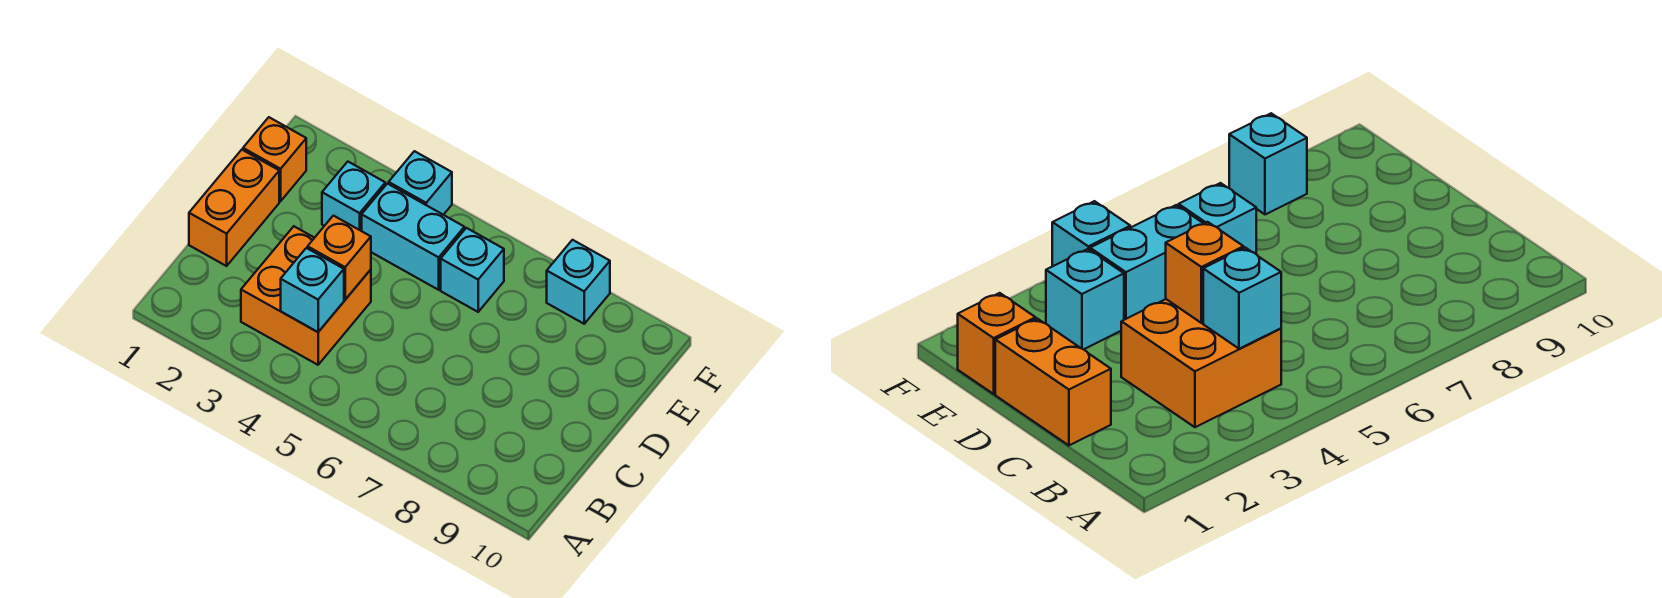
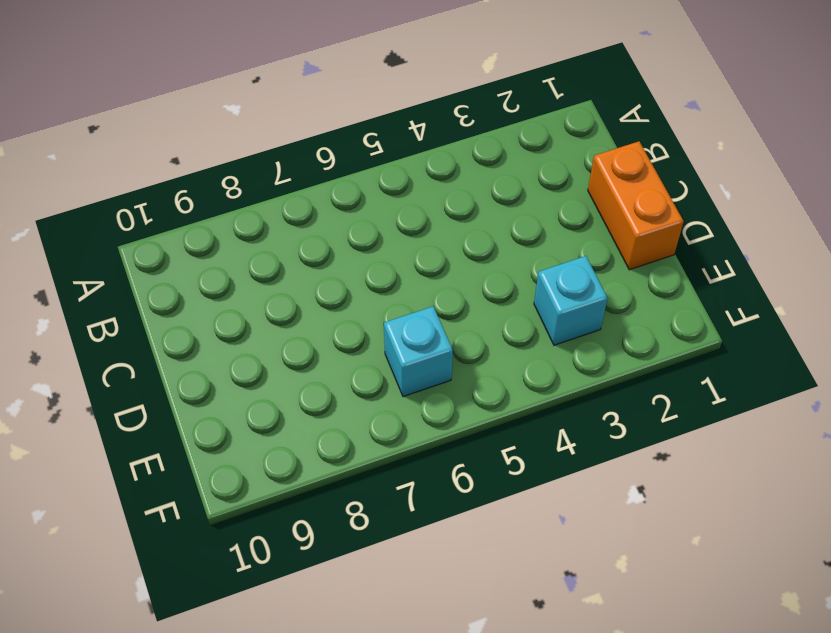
none -> orange 2x2 brick [241,226,371,365]
none -> orange 1x1 brick [243,117,306,201]

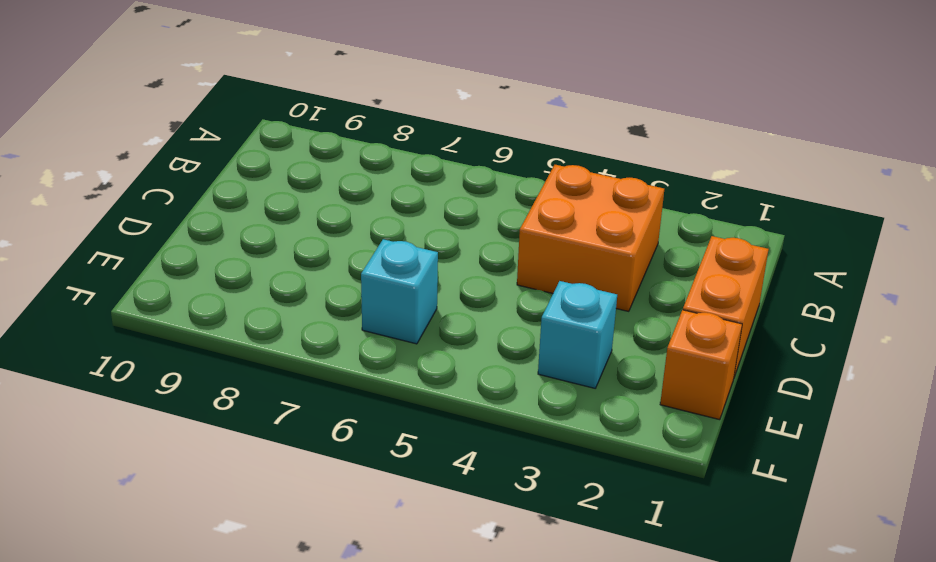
none -> cyan 1x2 brick [362,184,464,290]
none -> cyan 1x1 brick [389,151,452,215]

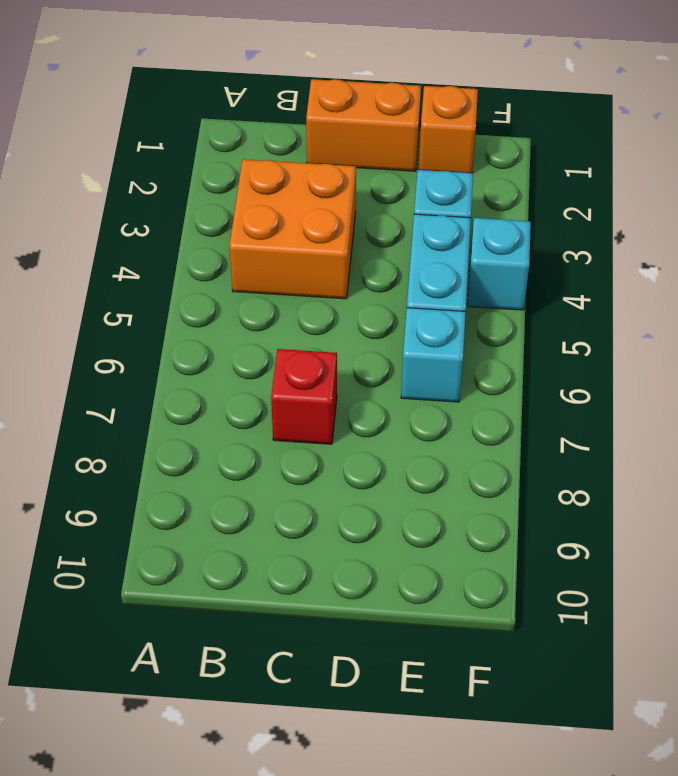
red 1x1 brick [271,349,337,444] -> none
none -> cyan 1x1 brick [547,240,610,324]
none -> cyan 1x1 brick [281,248,344,332]

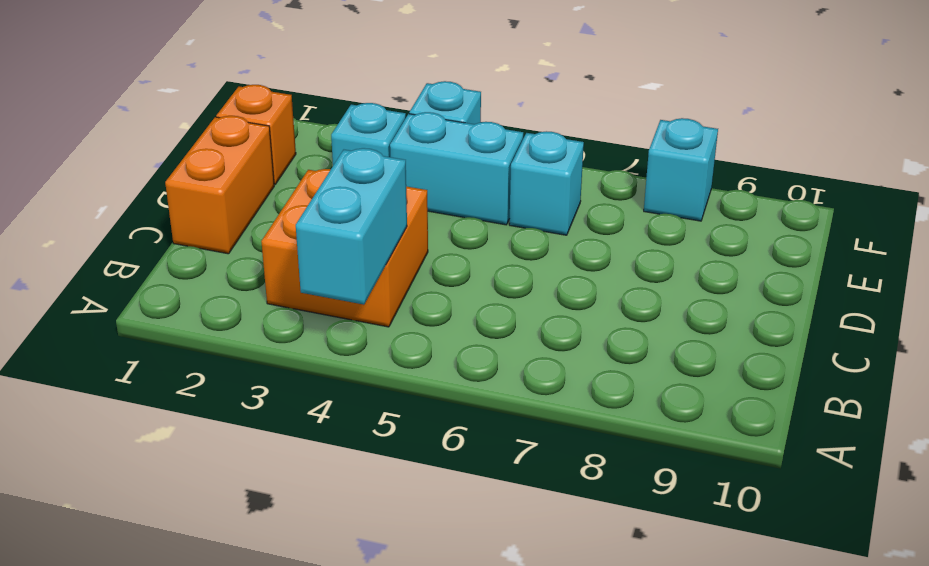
cyan 1x2 brick [296,148,407,305] -> cyan 1x1 brick [281,248,344,332]
none -> orange 1x1 brick [308,216,371,300]

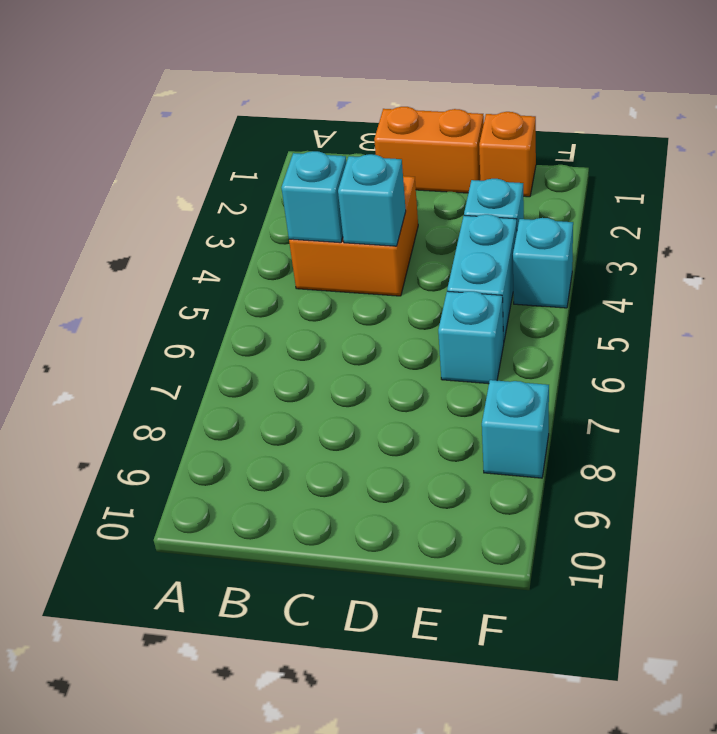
cyan 1x1 brick [338,154,406,246] -> orange 1x1 brick [308,216,371,300]

